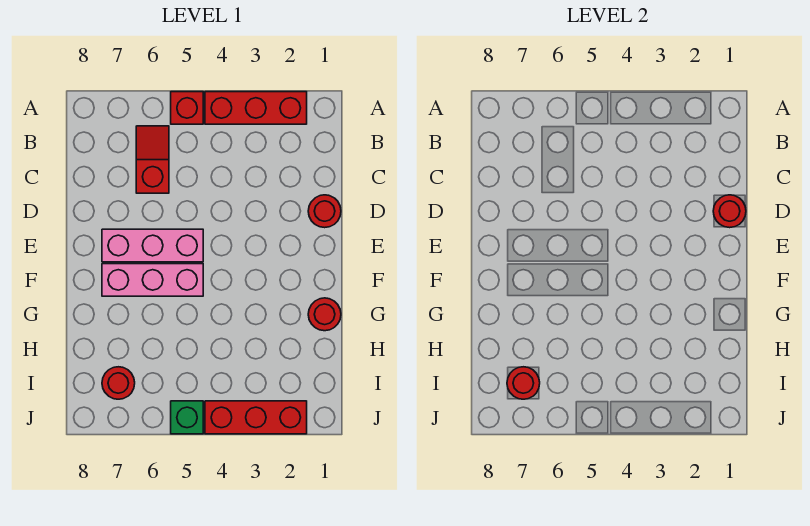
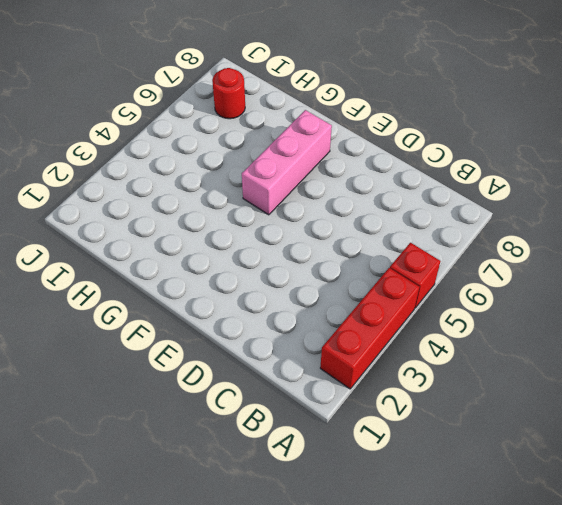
none -> red 1x2 slope [136,126,169,193]
none -> red 1x1 round brick [308,195,341,228]
none -> pink 1x3 brick [102,229,203,262]

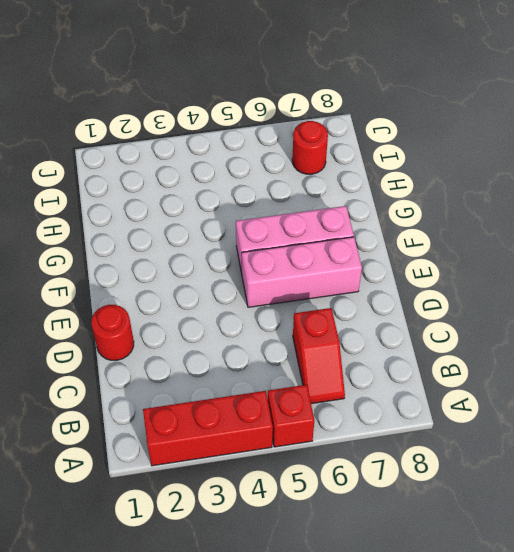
none -> red 1x1 round brick [308,298,341,331]
none -> red 1x3 brick [205,401,307,434]
none -> green 1x1 brick [171,401,203,434]

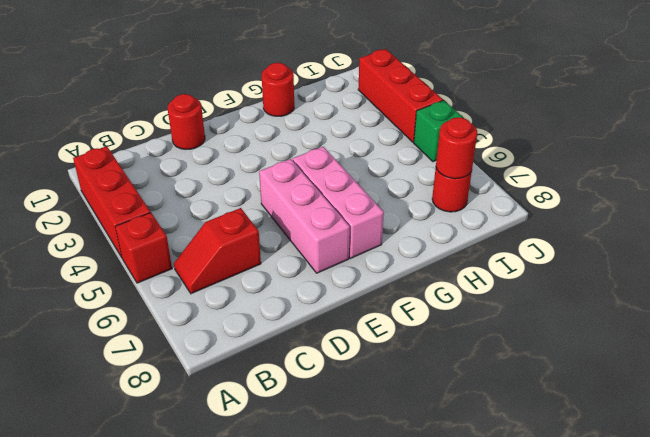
none -> red 1x1 round brick [713,195,746,228]

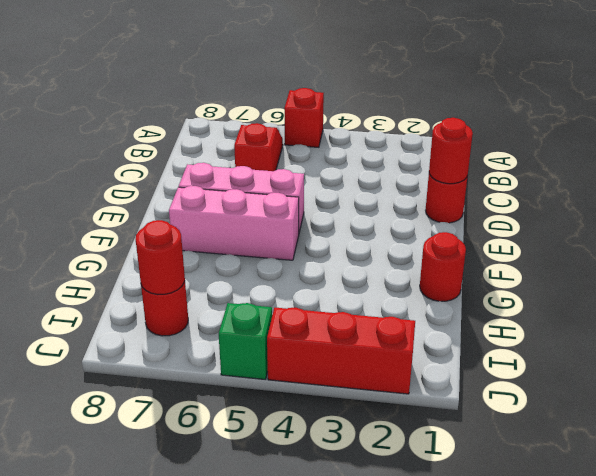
none -> red 1x3 brick [205,92,307,124]

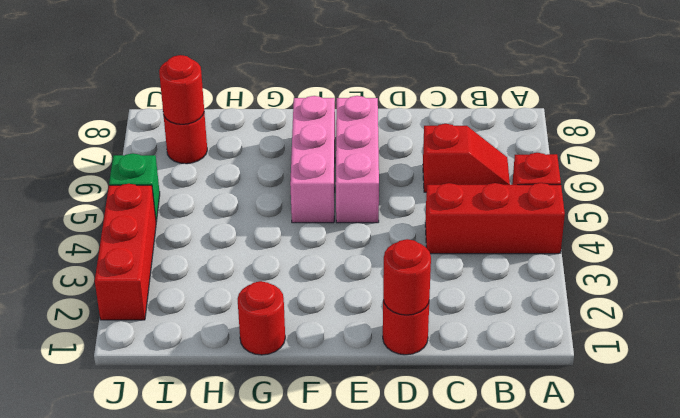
red 1x3 brick [425,183,565,254] -> red 1x3 brick turned to [205,92,307,124]

